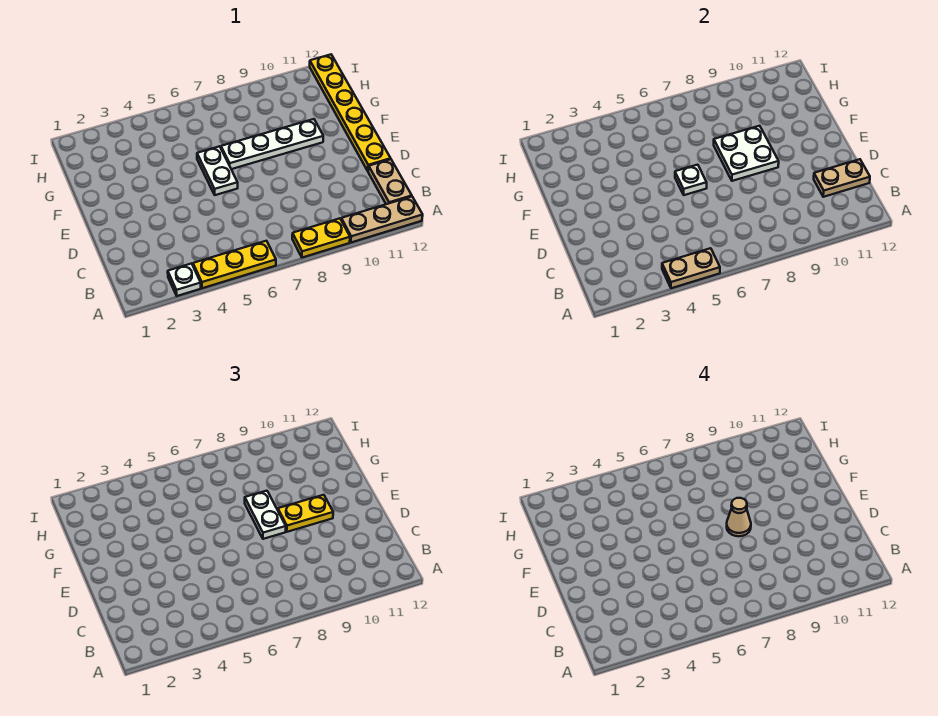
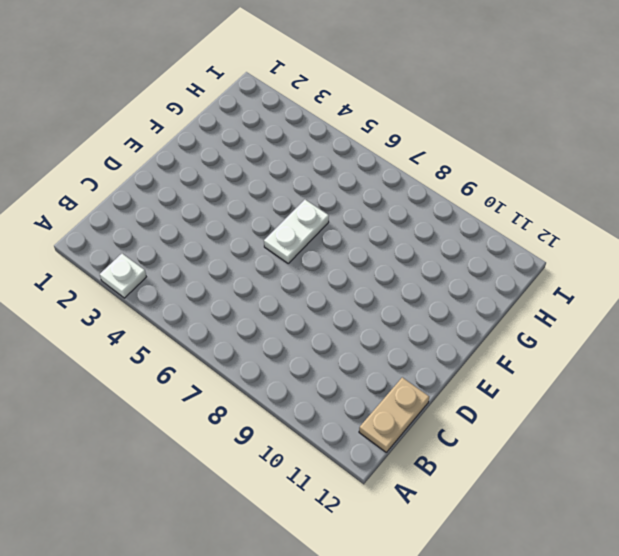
none -> yellow 1x3 plate [193,241,276,288]
none -> yellow 1x2 plate [292,218,350,258]
none -> tan 1x3 plate [341,197,423,242]

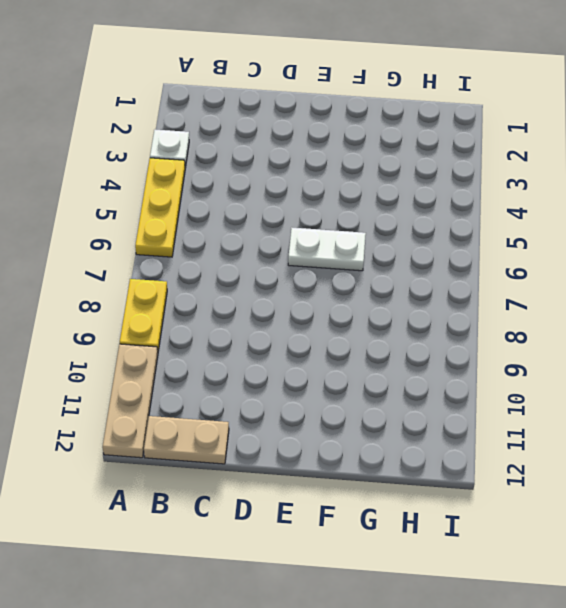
none -> yellow 1x6 plate [310,55,391,171]
none -> white 1x4 plate [221,119,323,169]
none -> tan 1x2 plate [662,248,720,288]

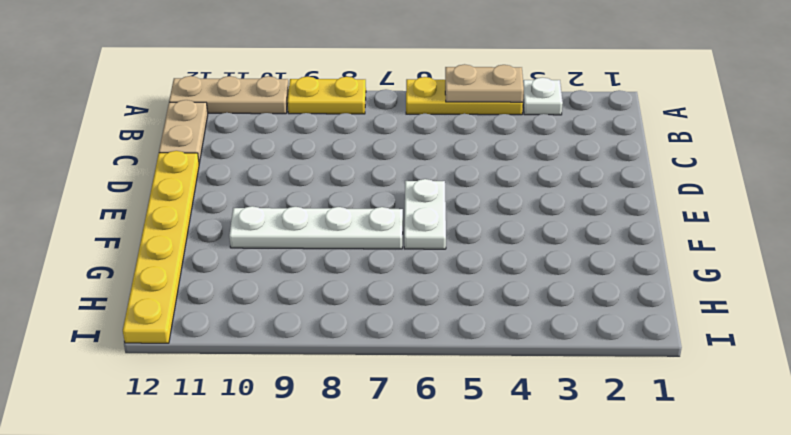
none -> tan 1x2 plate [814,159,870,197]
none -> white 1x1 plate [675,165,707,195]
none -> white 2x2 plate [714,126,779,181]

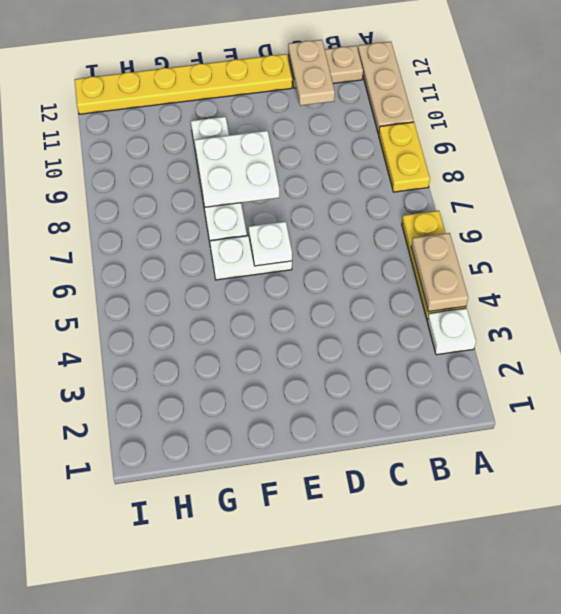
none -> white 1x2 plate [245,491,286,539]
none -> yellow 1x2 plate [278,495,333,532]
none -> tan 1x1 cone [727,498,751,536]

